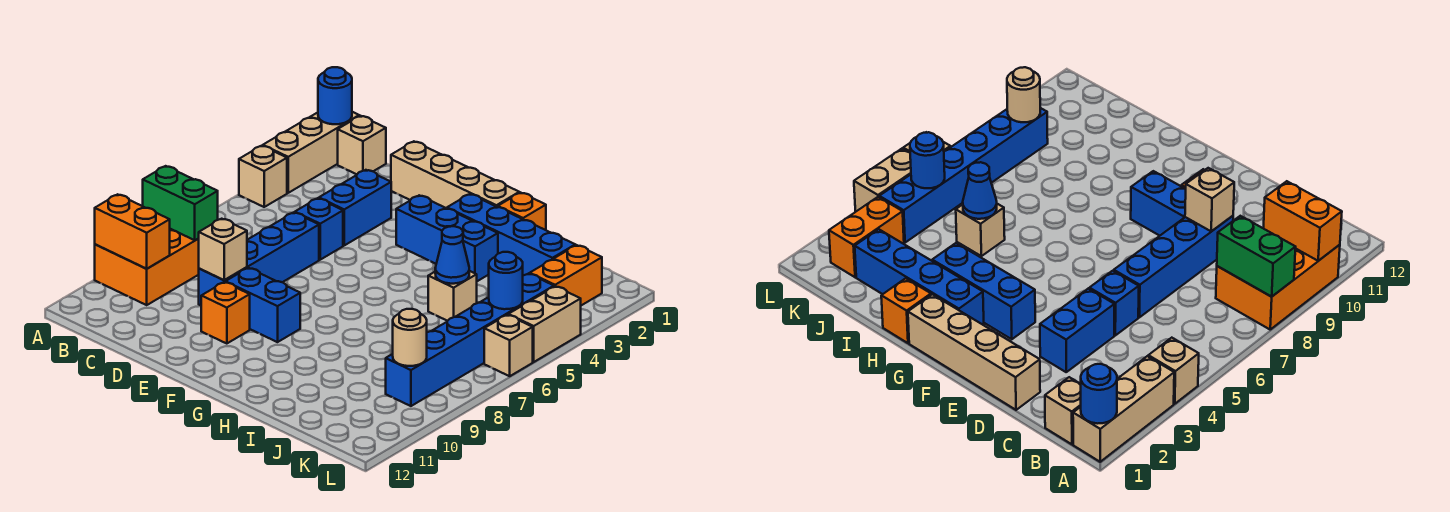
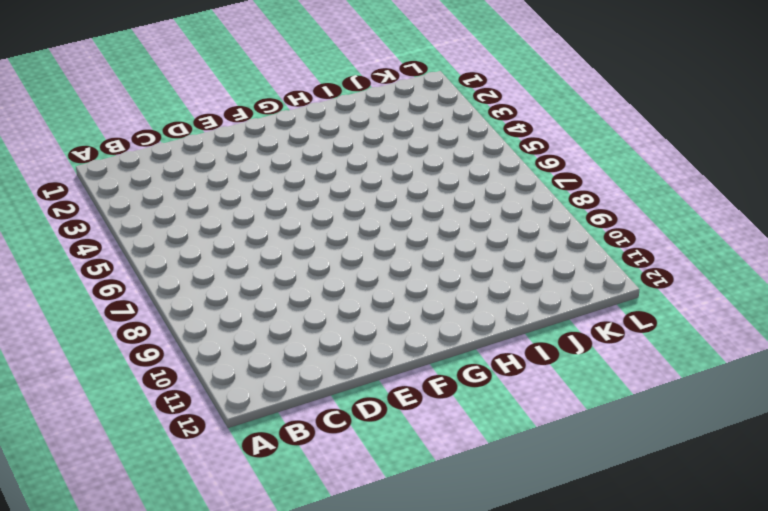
none -> tan 1x3 brick [263,112,359,193]
none -> tan 1x1 brick [239,146,287,207]
none -> orange 2x3 brick [95,229,199,305]

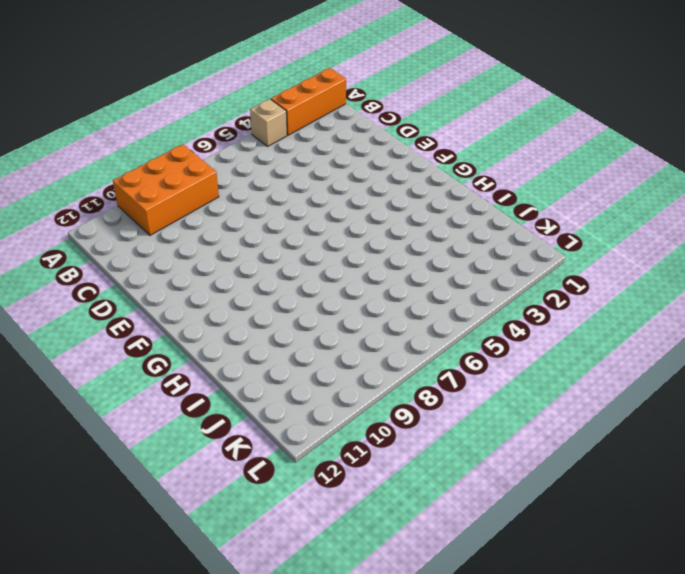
orange 1x3 brick [271,68,346,135] -> tan 1x3 brick [263,112,359,193]
none -> tan 1x1 brick [338,116,386,174]
none -> tan 1x4 brick [391,141,519,208]
none -> blue 1x2 brick [319,170,391,245]

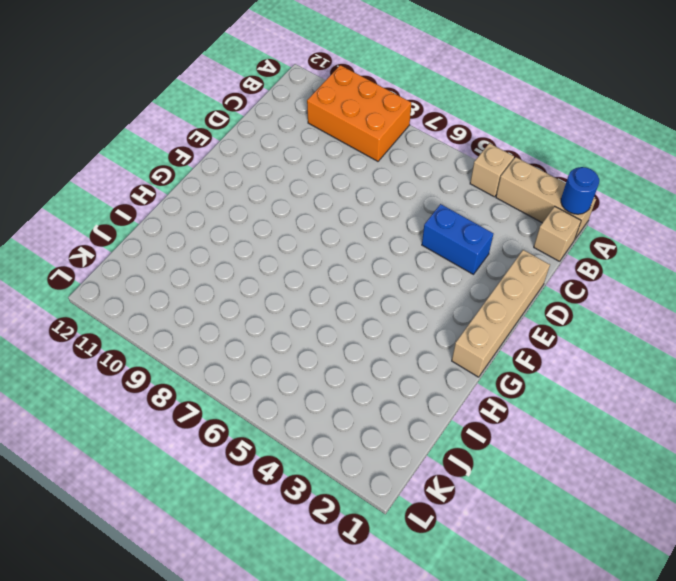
none -> blue 1x1 brick [295,198,343,260]
none -> blue 1x4 brick [199,212,319,305]
none -> blue 1x2 brick [225,268,300,342]

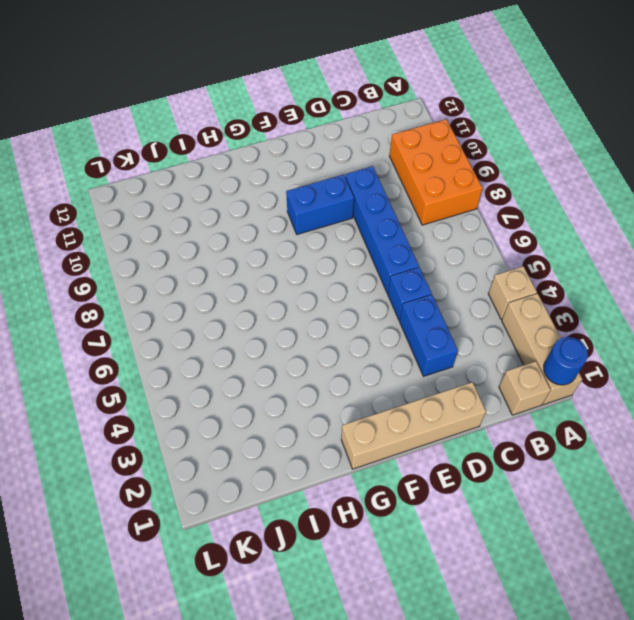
none -> orange 1x1 brick [201,282,250,344]
none -> blue 1x3 brick [396,195,498,281]
none -> blue 1x4 brick [447,194,575,275]

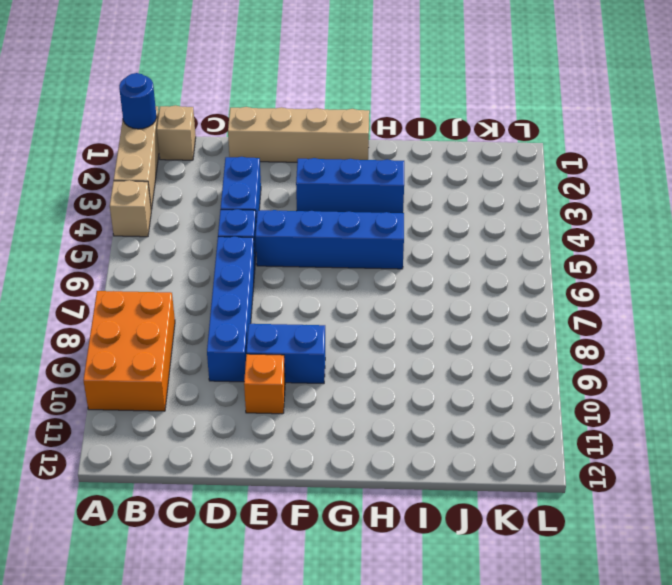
blue 1x4 brick [255,210,404,269] -> blue 1x4 brick moved to [447,194,575,275]
none -> orange 1x1 brick [498,193,546,230]
none -> tan 1x1 brick [428,271,477,321]
none -> orange 1x2 brick [530,245,602,305]

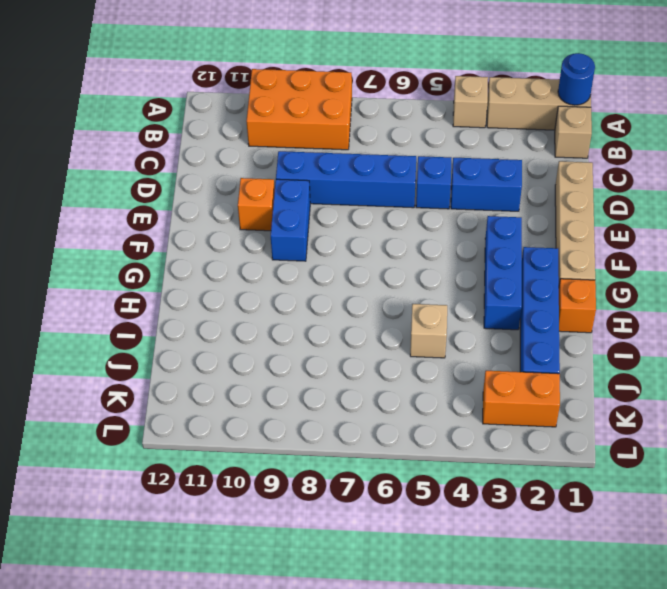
none -> blue 1x6 brick [386,274,554,406]
none -> tan 1x2 brick [508,286,581,362]
none -> tan 1x1 brick [484,315,533,376]

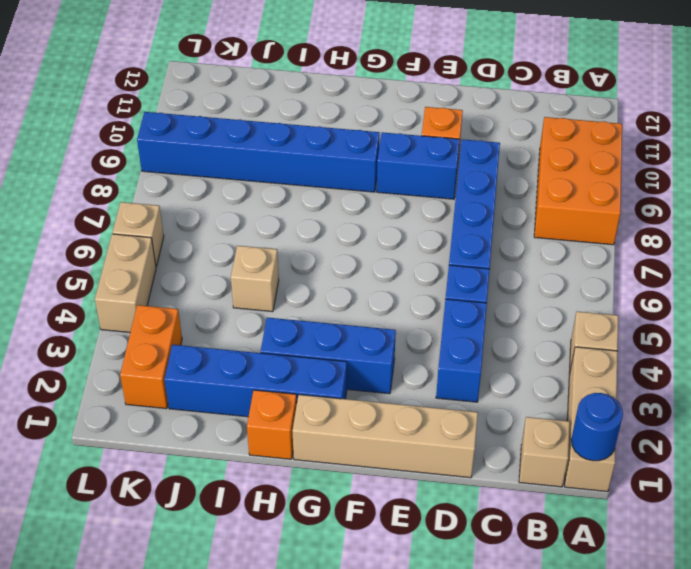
blue 1x6 brick [137,112,380,192] -> blue 1x6 brick turned to [386,274,554,406]
none -> green 1x2 brick [143,166,218,240]
none -> orange 1x2 brick [95,194,170,269]
none -> tan 1x1 brick [198,219,247,280]

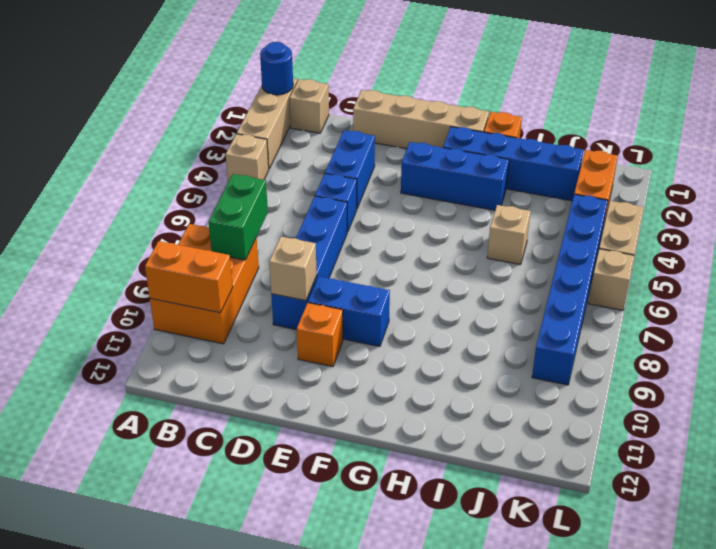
green 1x2 brick [208,174,268,260] -> green 1x2 brick turned to [143,166,218,240]
none -> blue 1x1 cone [435,226,469,284]
none -> blue 1x1 round brick [489,252,523,309]
none -> tan 1x1 round brick [393,309,427,366]

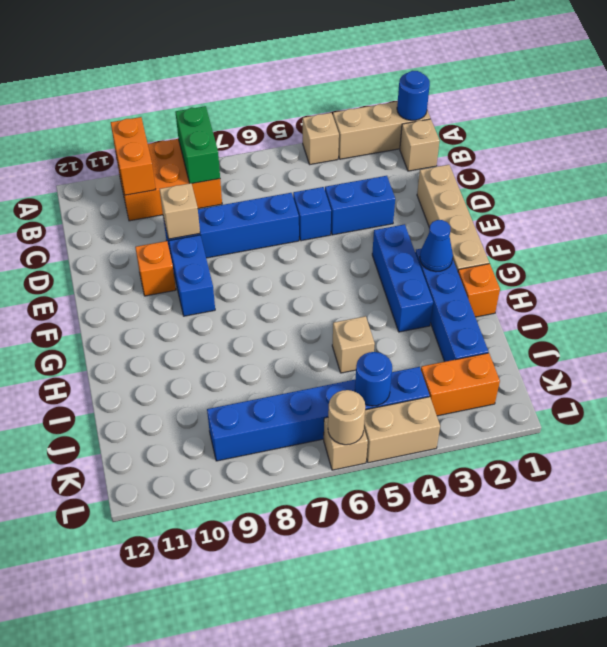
blue 1x1 cone [420,220,453,272] -> blue 1x1 cone moved to [435,226,469,284]
tan 1x1 round brick [328,390,365,445] -> tan 1x1 round brick moved to [393,309,427,366]

